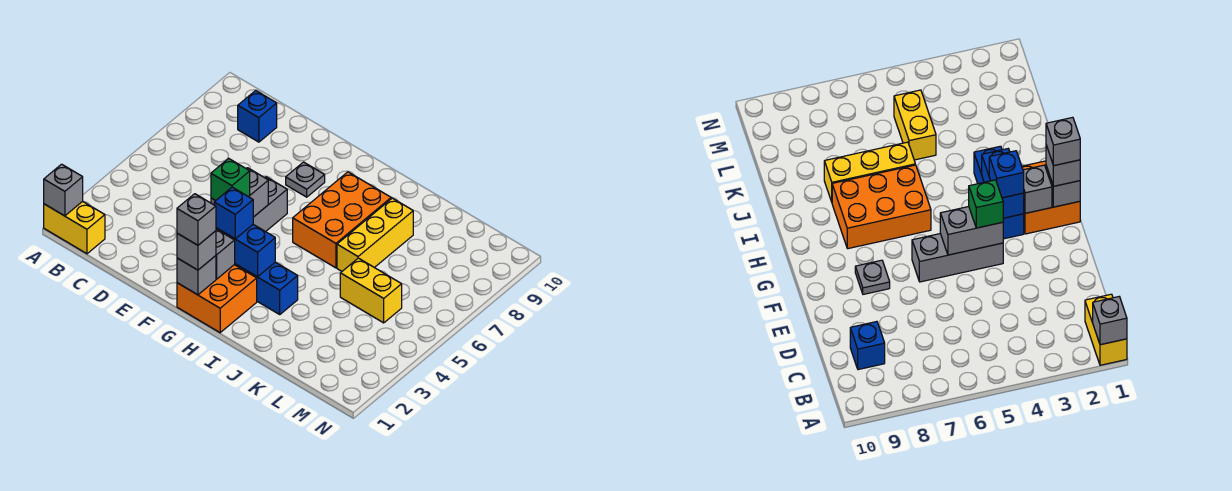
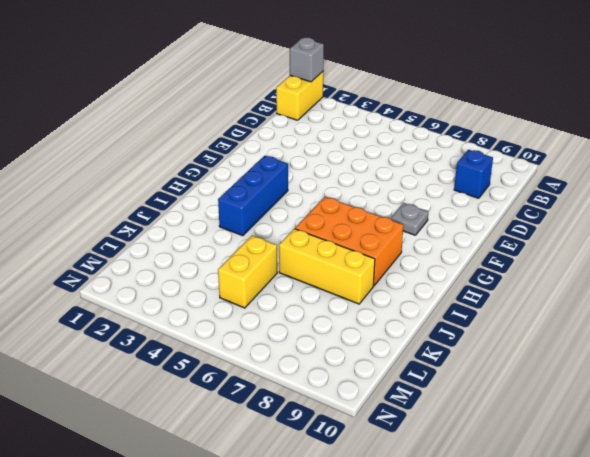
none -> grey 1x3 brick [253,177,287,232]
none -> orange 2x2 brick [177,265,257,333]
none -> grey 1x2 brick [211,168,268,217]

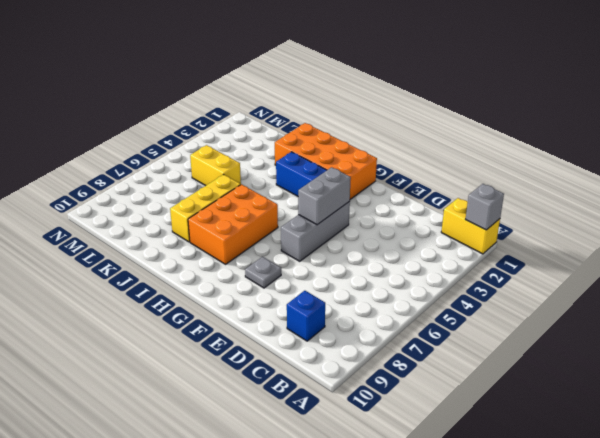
orange 2x4 brick [275,123,377,199] -> orange 2x2 brick [177,265,257,333]
none -> grey 1x1 brick [177,256,216,295]
none -> grey 1x1 brick [216,229,235,279]
none -> blue 1x2 brick [216,225,275,277]

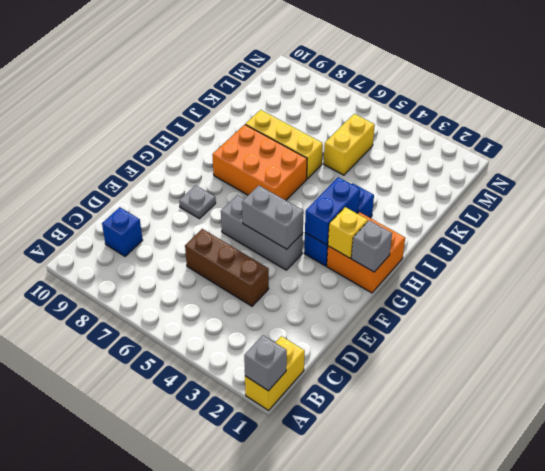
brown 1x3 brick [185,229,269,306] -> none
yellow 1x1 brick [328,207,368,258] -> grey 1x1 brick [216,229,235,279]
none -> green 1x1 brick [211,158,250,201]
none -> grey 1x1 brick [177,231,216,270]
none -> blue 1x1 brick [214,187,253,239]

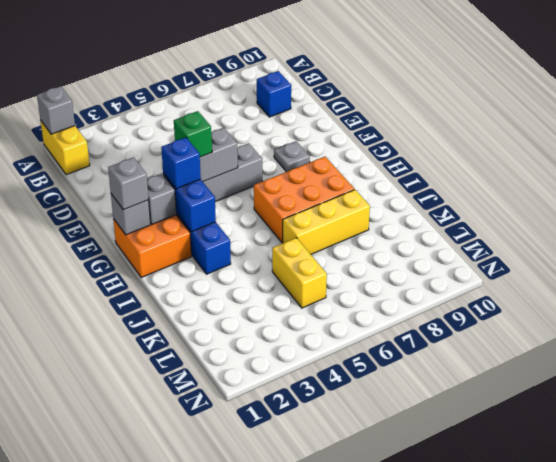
none -> grey 1x1 brick [177,194,216,245]

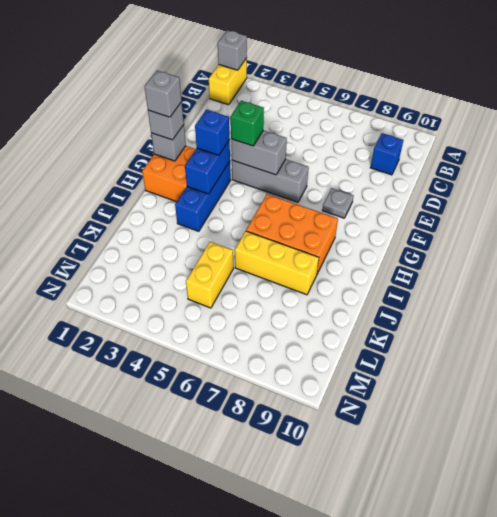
none -> grey 1x1 brick [216,229,235,279]

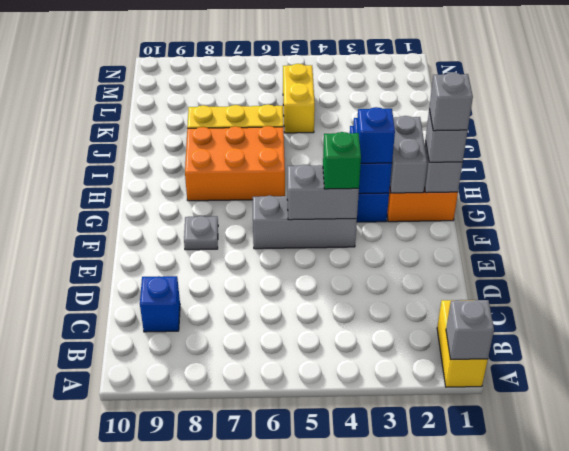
grey 1x2 brick [390,116,427,193] -> grey 1x1 brick [216,229,235,279]

